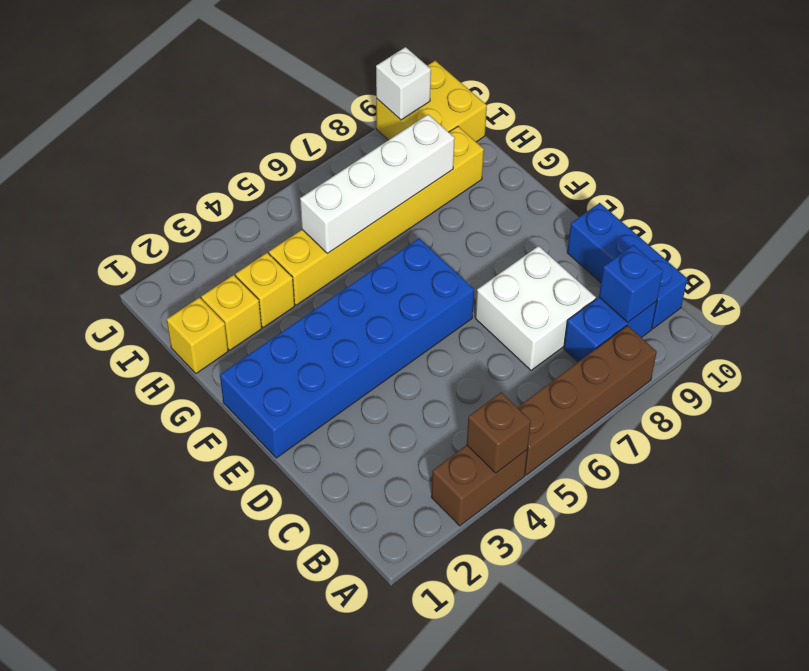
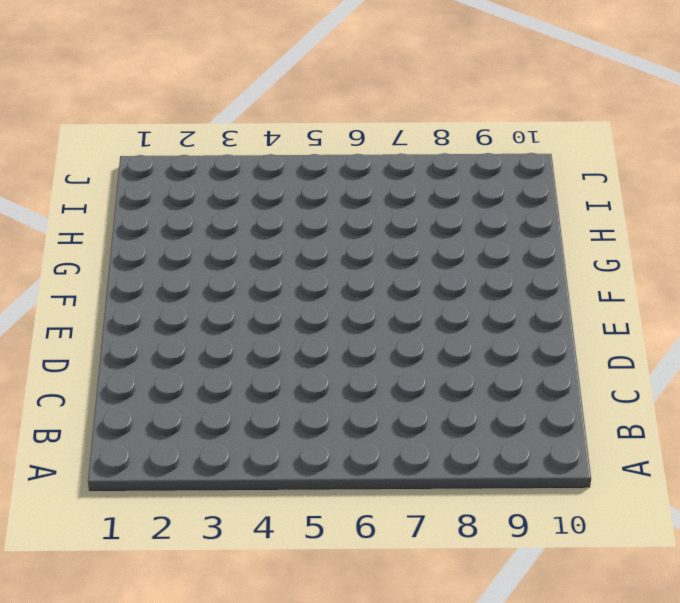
none -> brown 1x2 brick [431,445,528,526]
none -> brown 1x4 brick [517,326,657,475]
none -> blue 1x2 brick [564,297,657,362]

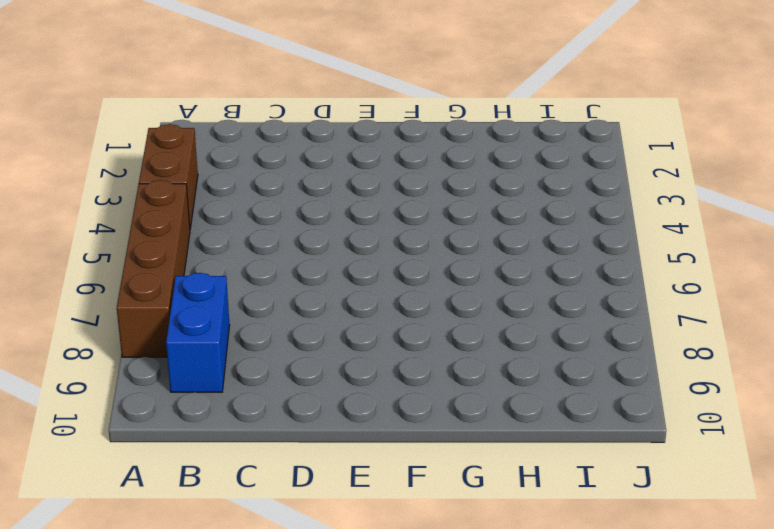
none -> blue 1x3 brick [567,203,687,329]
none -> white 2x2 brick [475,246,596,371]
none -> blue 2x6 brick [220,238,474,458]

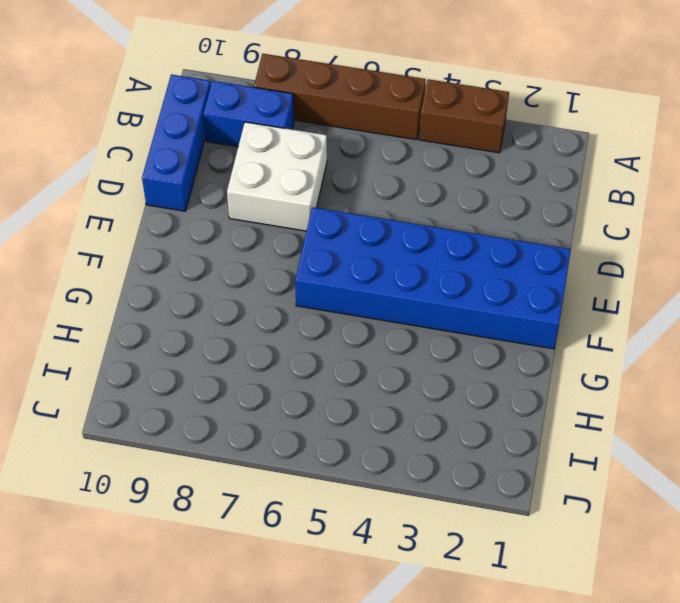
none -> yellow 1x1 brick [167,298,228,373]
none -> yellow 1x1 brick [201,275,262,350]
none -> yellow 1x1 brick [235,253,295,328]

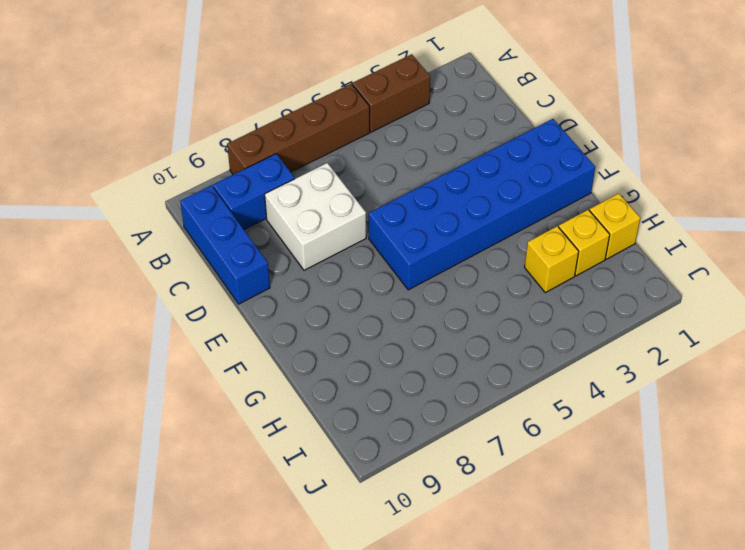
none -> yellow 1x6 brick [269,127,484,305]
none -> yellow 2x2 brick [376,61,487,142]
none -> brown 1x1 brick [467,392,531,473]

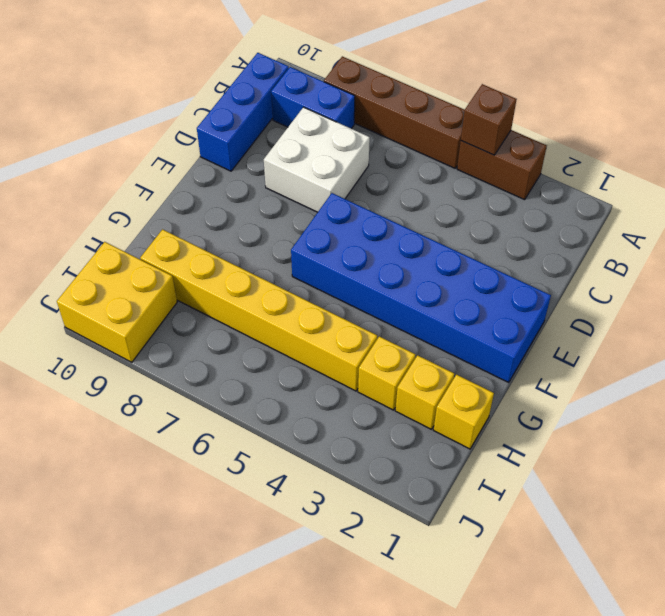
none -> blue 1x1 brick [599,245,663,322]
none -> white 1x4 brick [300,114,455,253]
none -> white 1x1 brick [376,47,431,120]

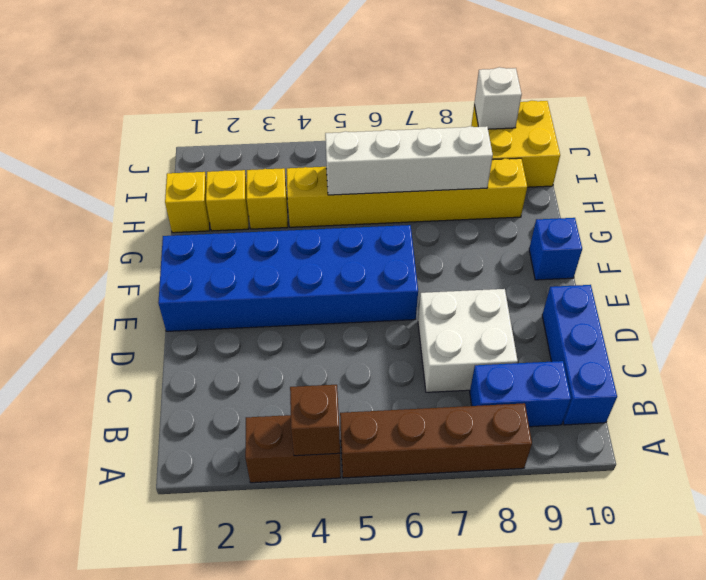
blue 1x1 brick [529,218,582,280] -> blue 1x1 brick moved to [599,245,663,322]

